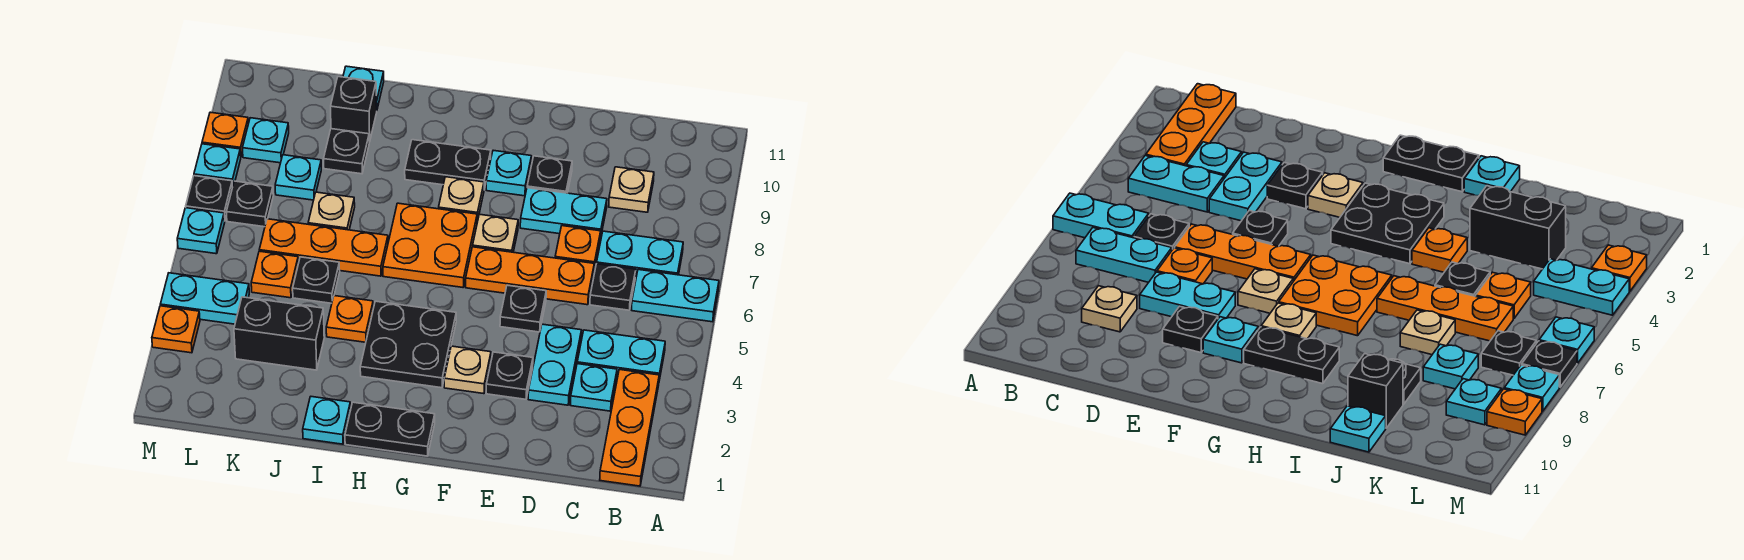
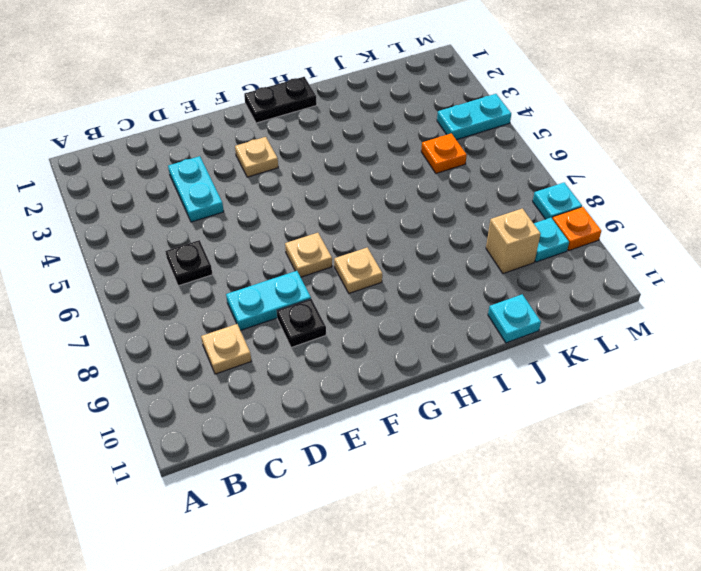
tan 1x1 brick [486,208,540,274] -> none
none -> cyan 1x2 plate [632,270,719,322]
none -> orange 1x3 plate [600,370,659,486]
none -> cyan 1x2 plate [577,330,665,380]
none -> cyan 1x2 plate [597,231,683,277]

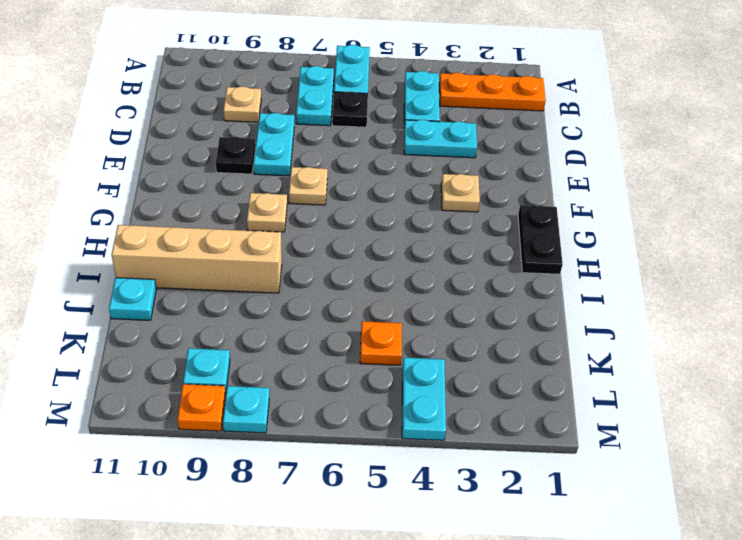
tan 1x4 brick [112,225,282,293] -> none
none -> cyan 1x1 plate [570,364,617,411]
none -> orange 1x3 plate [466,247,594,305]
none -> orange 1x1 plate [555,226,601,270]
none -> black 1x1 plate [486,352,533,399]

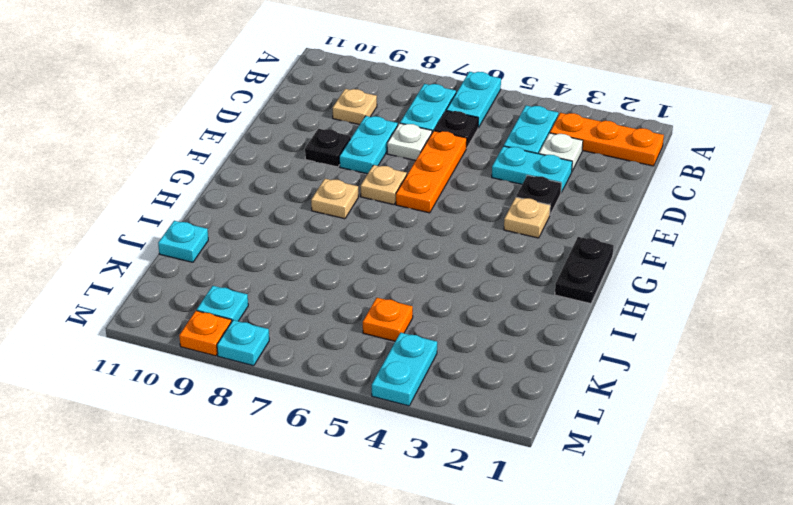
white 1x1 plate [539,133,583,171] -> cyan 1x1 plate [570,364,617,411]
white 1x1 plate [387,123,432,161] -> orange 1x1 plate [555,226,601,270]
none -> black 1x1 plate [500,285,546,332]
none -> cyan 1x1 plate [486,150,532,196]
none -> black 2x2 plate [360,301,456,388]
none -> orange 2x2 plate [383,203,477,287]

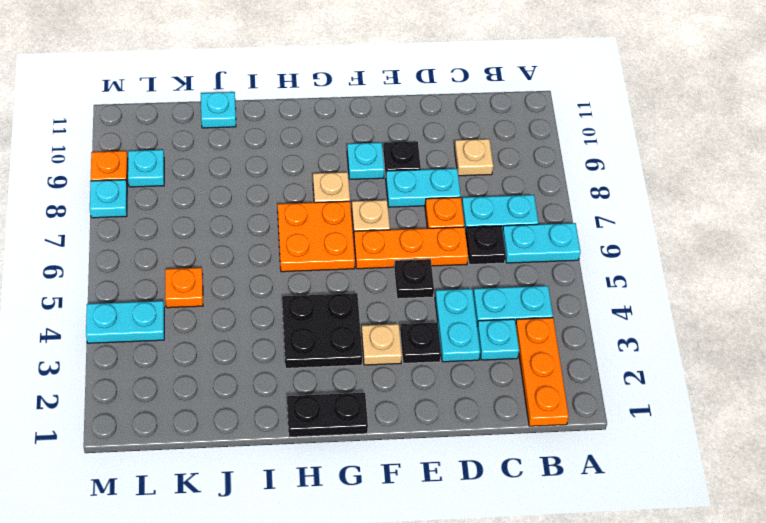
none -> black 1x2 plate [405,140,491,189]
none -> cyan 1x1 plate [303,397,351,444]
none -> orange 1x1 plate [326,296,373,342]
none -> orange 1x3 plate [259,219,388,276]

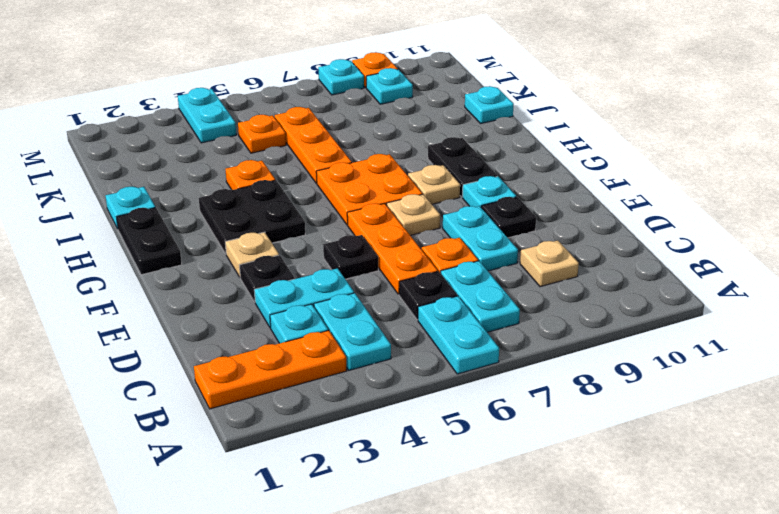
none -> black 1x2 brick [234,297,324,370]
none -> black 1x1 plate [293,257,340,303]
none -> tan 1x1 plate [308,192,355,230]
none -> black 1x1 plate [324,129,369,174]

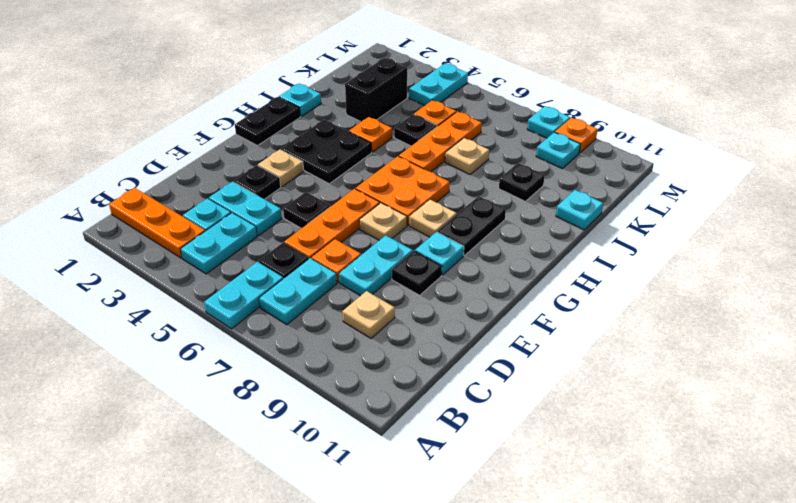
none -> black 1x1 brick [331,77,377,142]
none -> cyan 1x1 plate [275,155,321,200]
none -> black 1x1 plate [226,181,273,227]
none -> orange 1x1 plate [152,306,200,353]

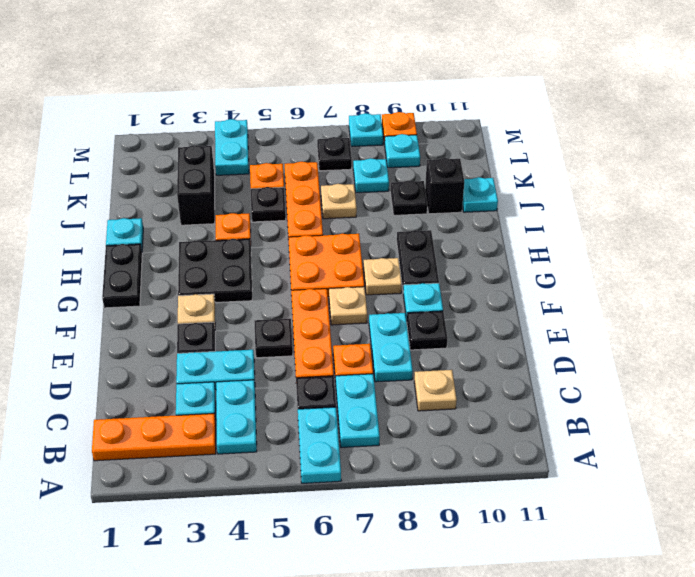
none -> orange 1x1 plate [152,306,200,353]
none -> cyan 1x1 plate [177,208,225,254]
none -> black 1x1 plate [186,176,233,220]

